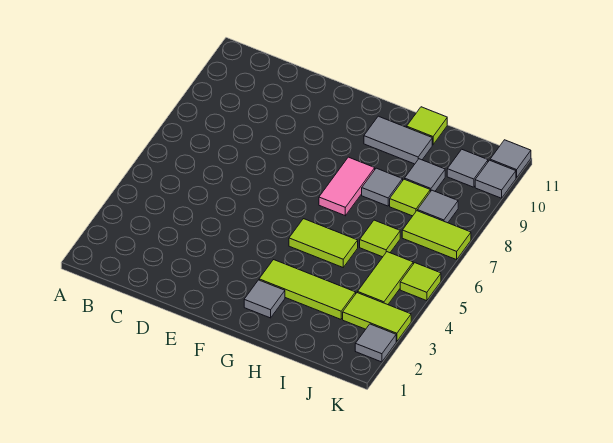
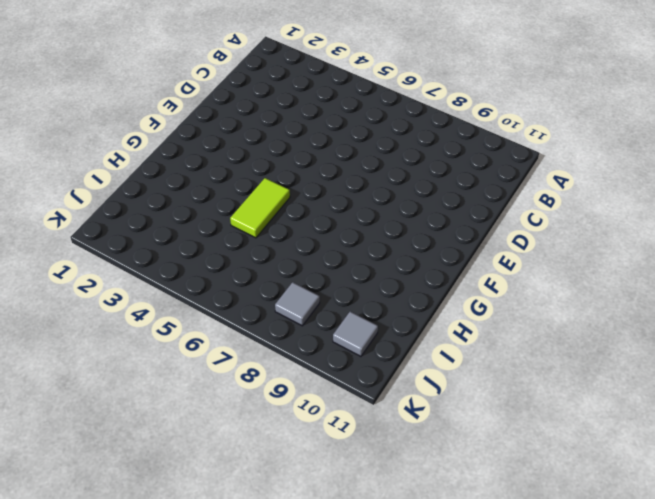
none -> grey 1x1 tile [244,280,285,318]
none -> lime 1x3 tile [259,260,356,319]
none -> pink 1x2 tile [319,157,375,216]

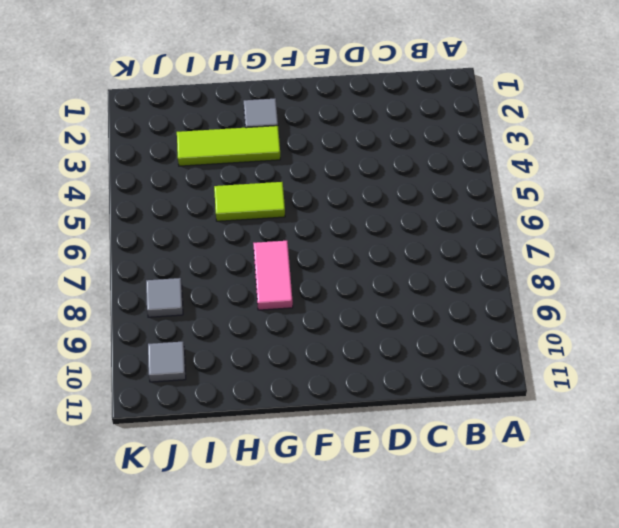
none -> grey 1x2 tile [364,116,432,164]
none -> grey 1x1 tile [362,168,403,206]
none -> lime 1x1 tile [407,107,447,145]

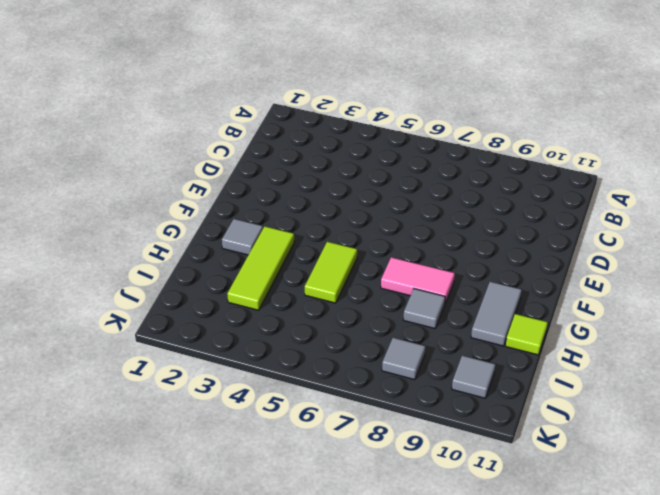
none -> lime 1x1 tile [360,220,400,257]
none -> lime 1x1 tile [390,179,430,216]
none -> grey 1x1 tile [405,159,445,192]

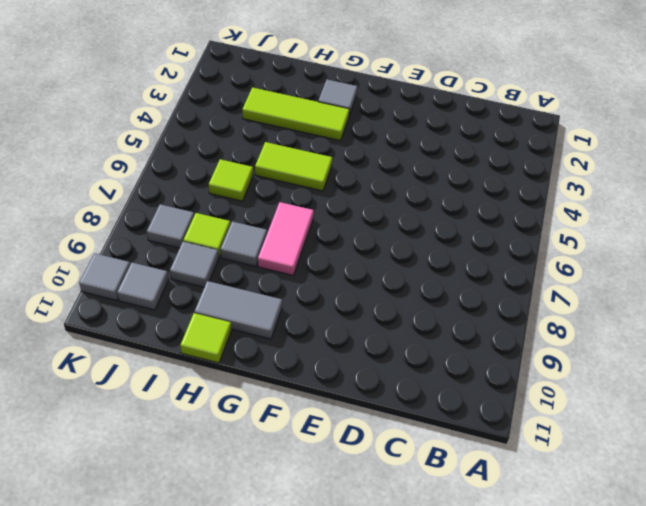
none -> lime 1x2 tile [343,293,411,342]
none -> lime 1x2 tile [358,252,413,305]
none -> lime 1x2 tile [402,211,471,260]

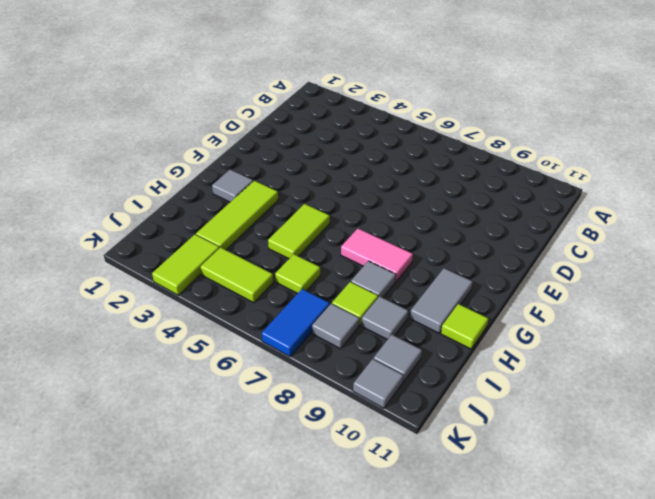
blue 1x2 tile [262,289,330,357] -> lime 1x2 tile [402,211,471,260]
none -> grey 1x1 tile [355,324,396,362]
none -> lime 1x1 tile [400,263,441,301]
none -> grey 1x1 tile [490,140,531,178]

